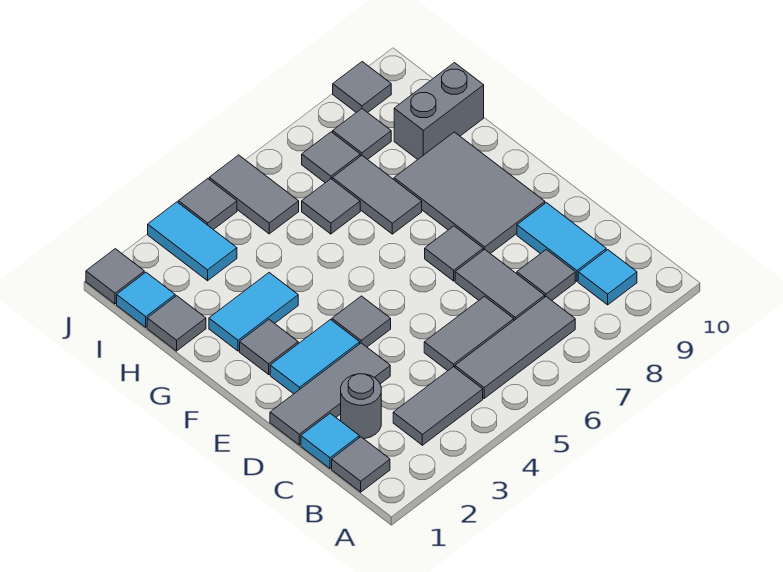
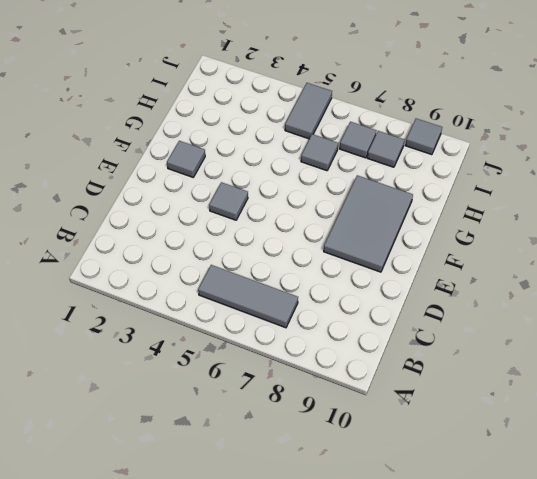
none -> grey 1x1 tile [332,437,390,492]
none -> grey 1x2 tile [393,367,483,445]
none -> cyan 1x1 tile [578,250,637,305]

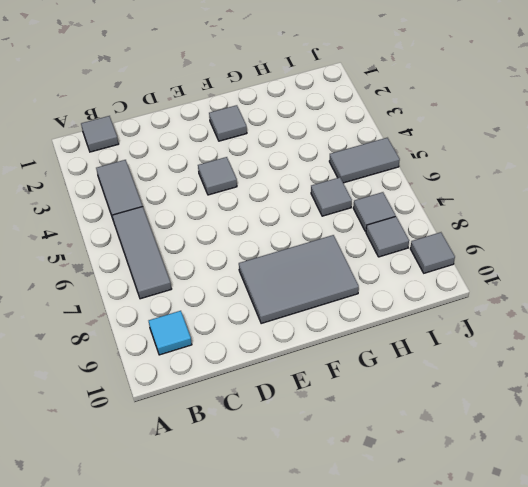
none -> cyan 1x1 tile [301,413,359,468]
none -> grey 1x1 round brick [341,374,381,439]
none -> grey 1x2 tile [424,296,514,371]

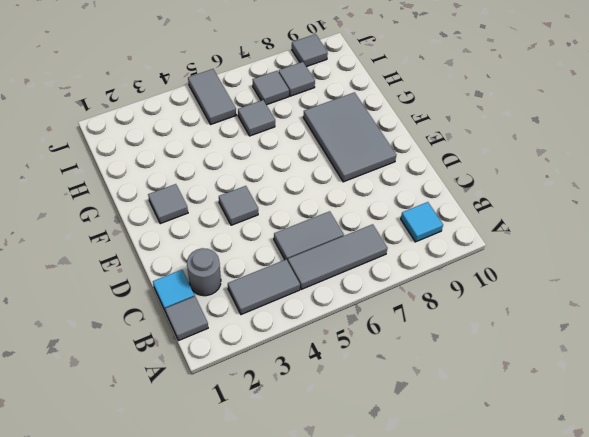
none -> grey 1x2 tile [455,249,545,320]
none -> grey 1x1 tile [517,250,575,300]
none -> cyan 1x2 tile [517,203,606,281]

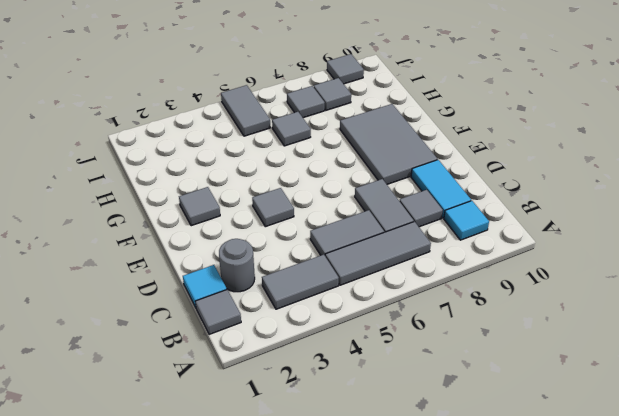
none -> grey 1x3 tile [270,343,390,445]
none -> cyan 1x2 tile [270,320,360,394]
none -> grey 1x1 tile [425,226,483,281]

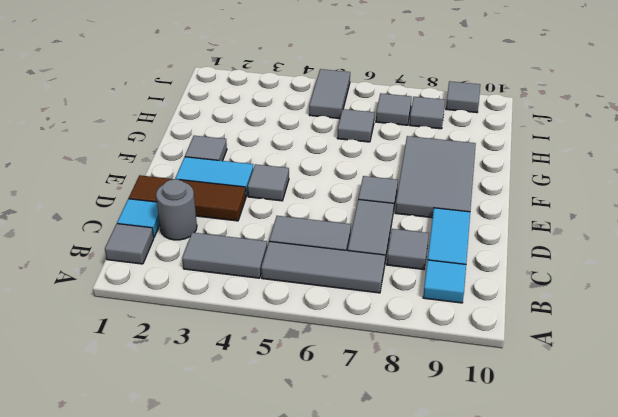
brown 1x3 tile [129,175,246,221] -> grey 1x3 tile [270,343,390,445]
none -> cyan 1x2 tile [209,273,298,351]
none -> grey 1x2 tile [332,155,422,234]
none -> grey 1x1 tile [147,296,206,351]

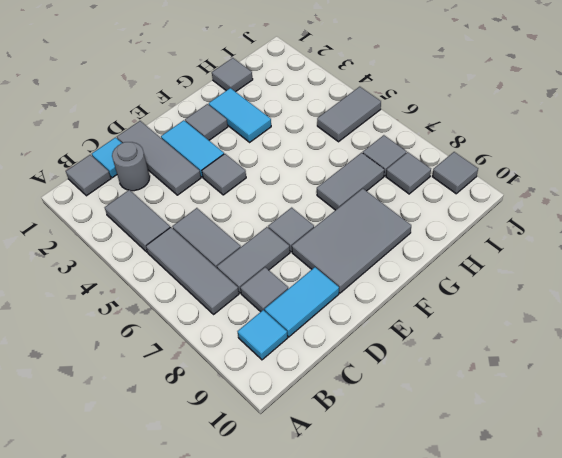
none -> grey 1x1 tile [302,179,360,234]
none -> grey 1x2 brick [394,63,484,160]
none -> cyan 1x1 tile [117,272,175,327]

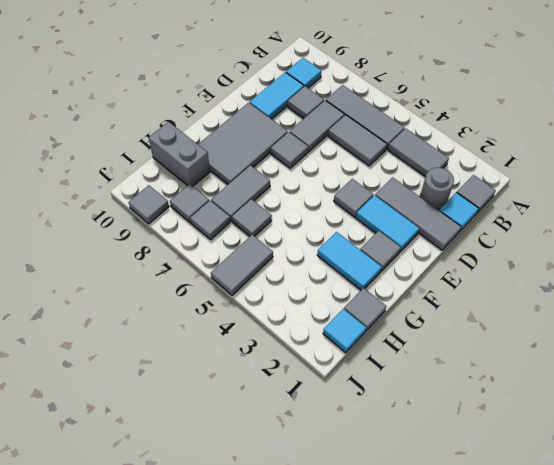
none -> cyan 1x2 tile [148,202,237,281]
none -> grey 1x1 tile [86,249,144,304]
none -> grey 1x1 tile [178,179,237,230]

